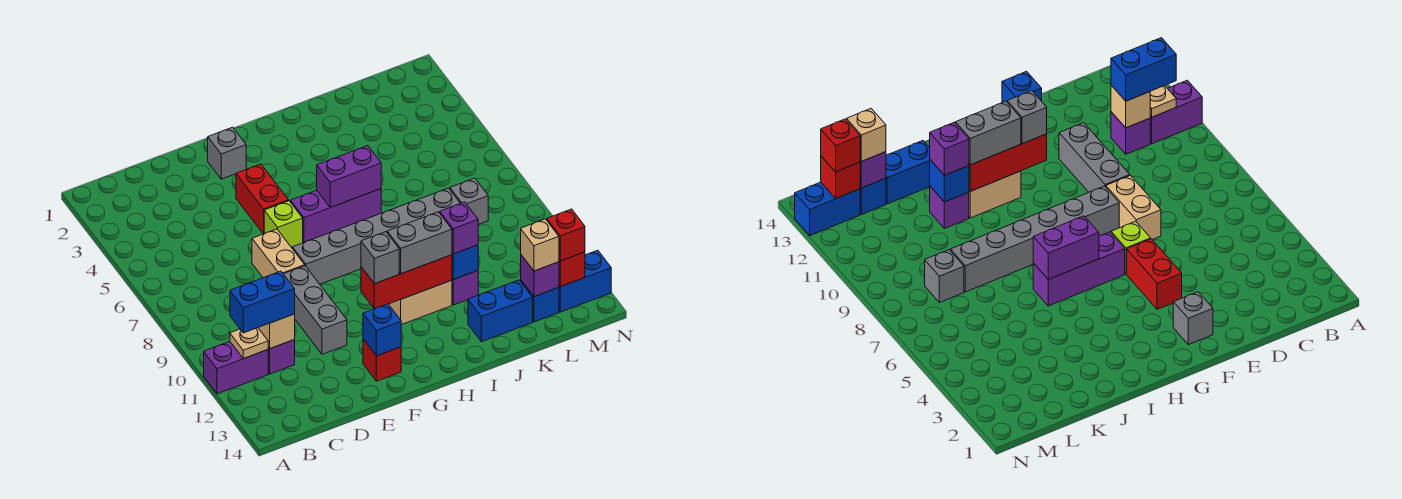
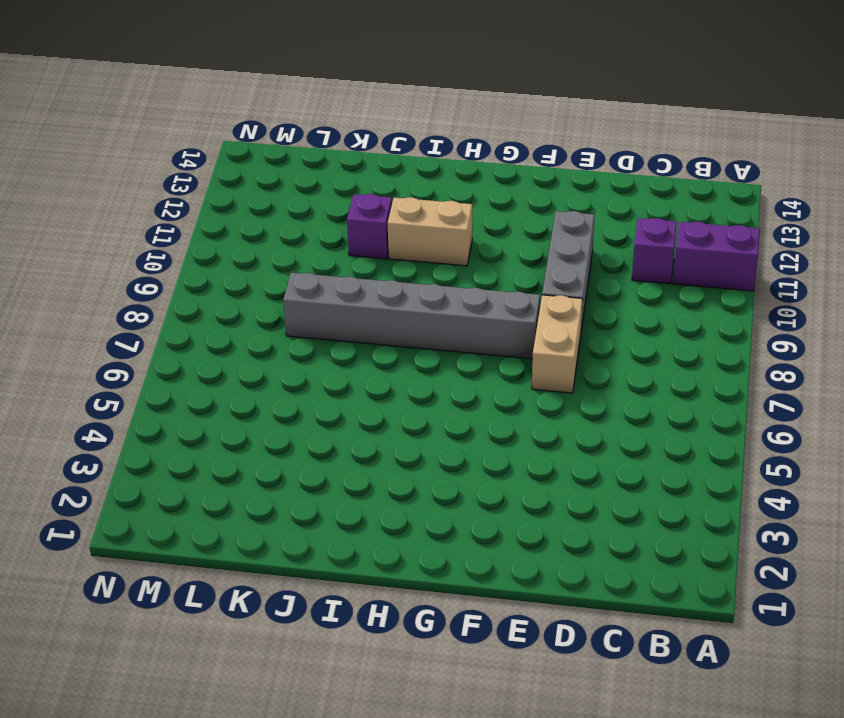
none -> grey 1x1 brick [208,127,246,179]
none -> red 1x2 brick [236,164,289,234]
none -> lime 1x1 brick [264,201,303,248]
none -> red 1x1 brick [363,339,401,381]

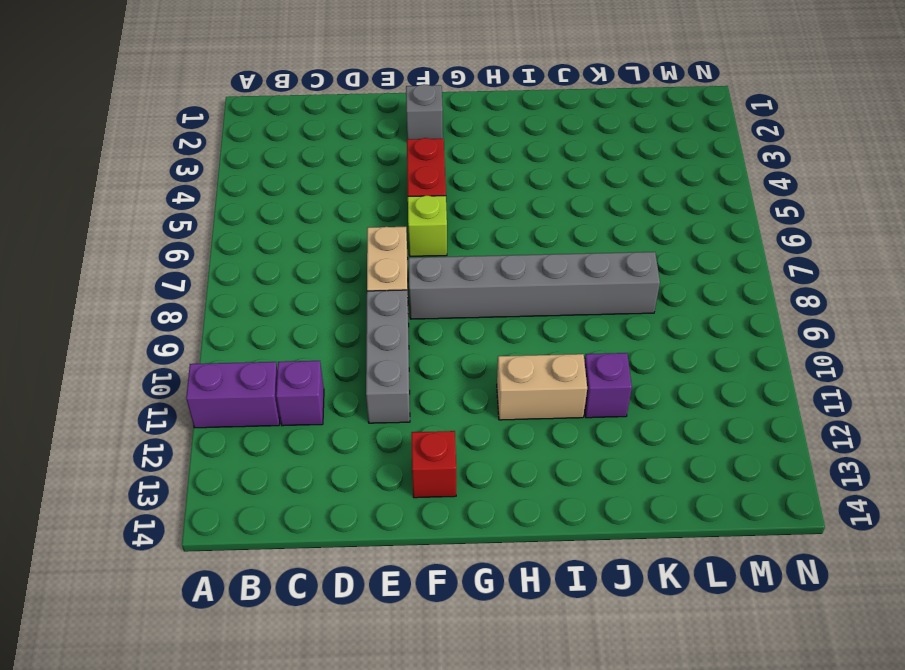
none -> purple 1x3 brick [290,189,381,242]
none -> blue 1x2 brick [468,280,533,342]
none -> grey 1x1 brick [450,178,488,225]
none -> blue 1x1 brick [521,281,559,322]

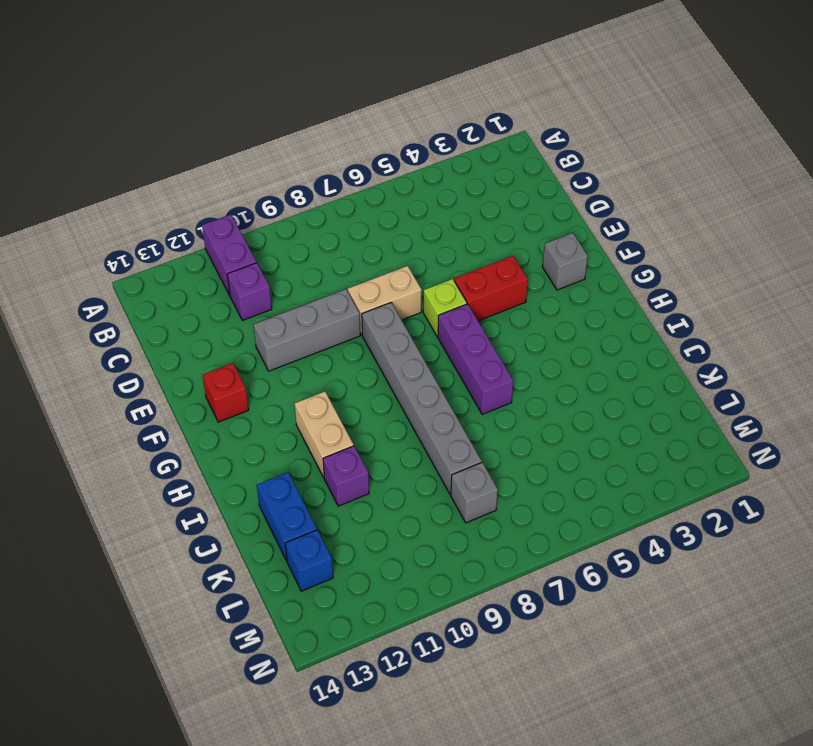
none -> blue 1x2 brick [559,250,611,312]
none -> tan 1x1 plate [230,328,268,359]
none -> tan 1x1 brick [258,314,295,349]
none -> blue 1x1 brick [363,304,401,356]

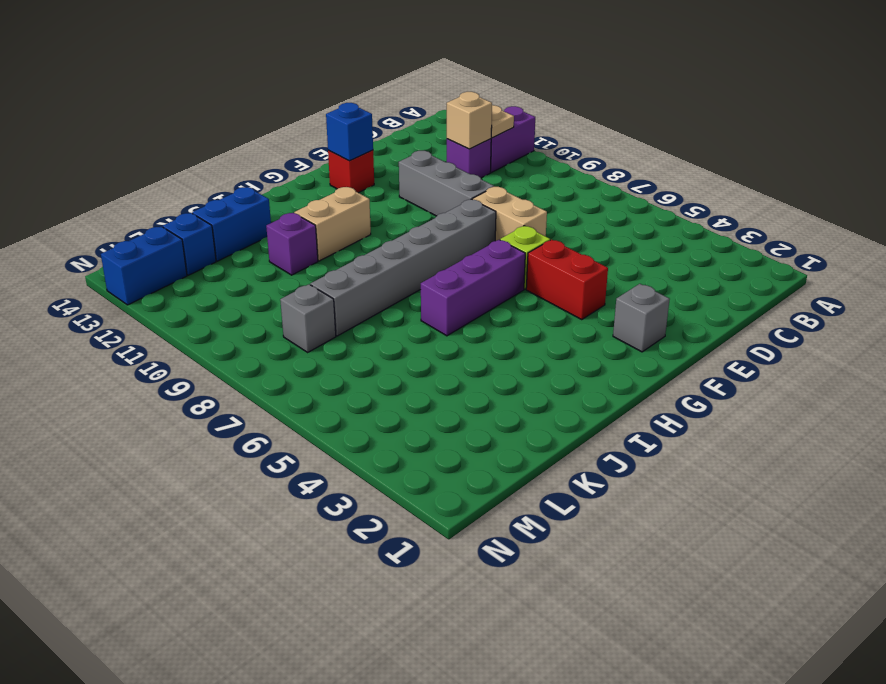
none -> red 1x3 brick [361,255,452,309]
none -> purple 1x2 brick [317,146,381,207]
none -> blue 1x1 brick [452,245,478,280]
none -> purple 1x1 brick [521,255,559,297]

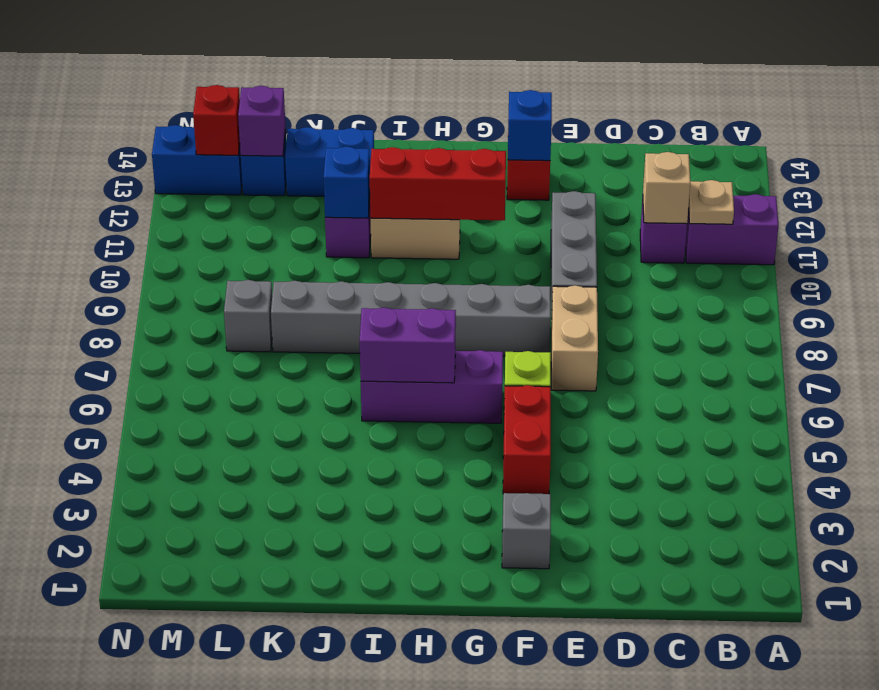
none -> blue 1x2 brick [230,271,295,333]
none -> grey 1x1 brick [361,232,399,284]
none -> grey 1x2 brick [387,212,452,274]
none -> purple 1x1 brick [440,202,478,254]

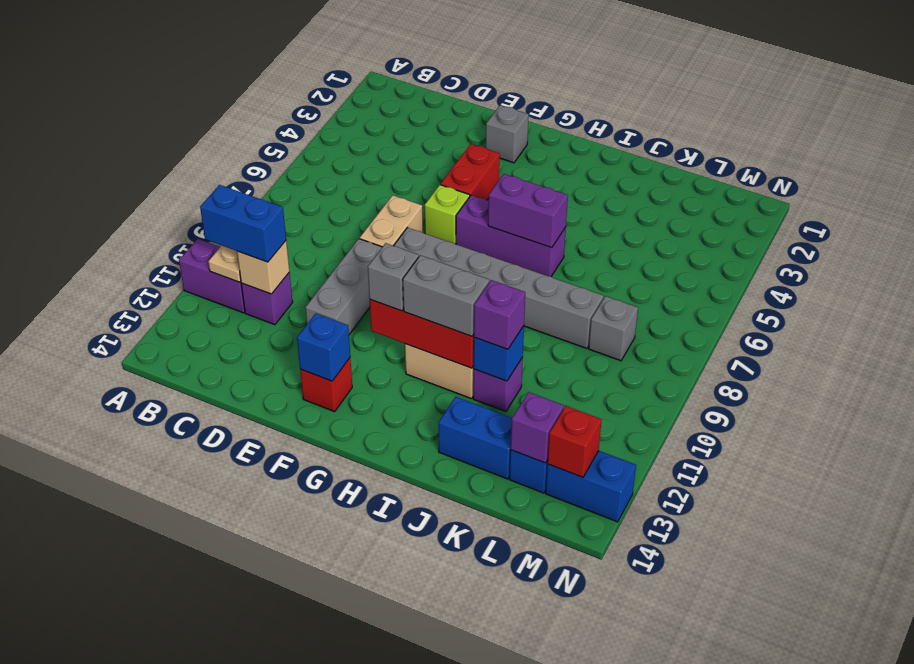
none -> tan 1x1 brick [521,219,559,271]
none -> red 1x1 brick [547,209,585,261]

